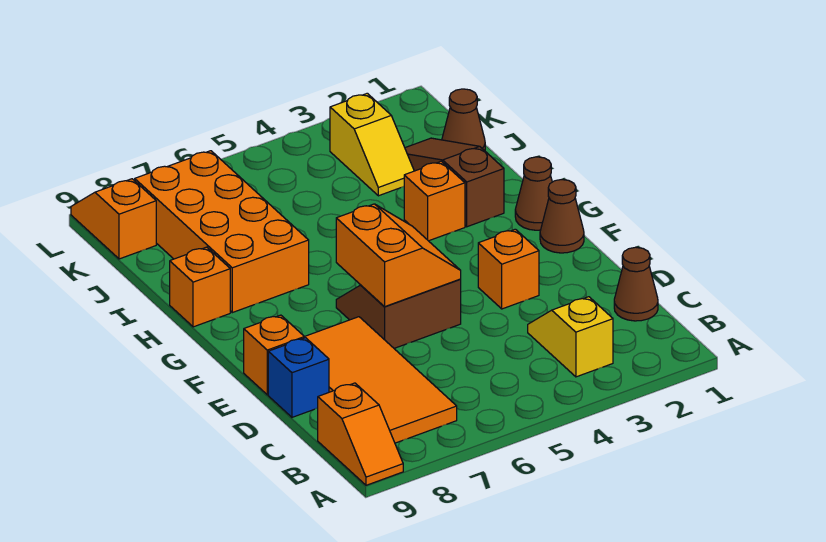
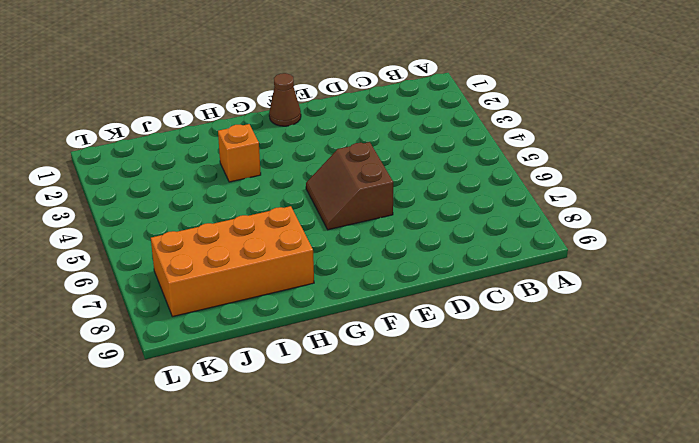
none -> orange 1x2 slope [318,383,403,485]
none -> yellow 1x2 slope [528,297,613,377]
none -> orange 2x4 tile [304,317,457,443]

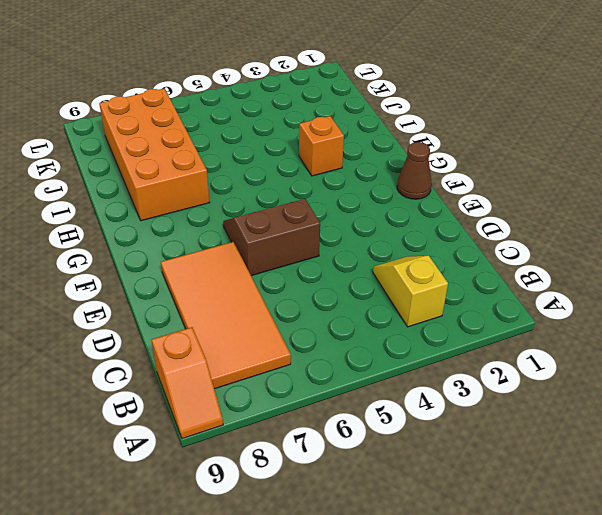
none -> brown 1x1 cone [614,247,658,321]
none -> blue 1x1 brick [268,338,329,417]
none -> orange 1x1 brick [478,229,539,309]

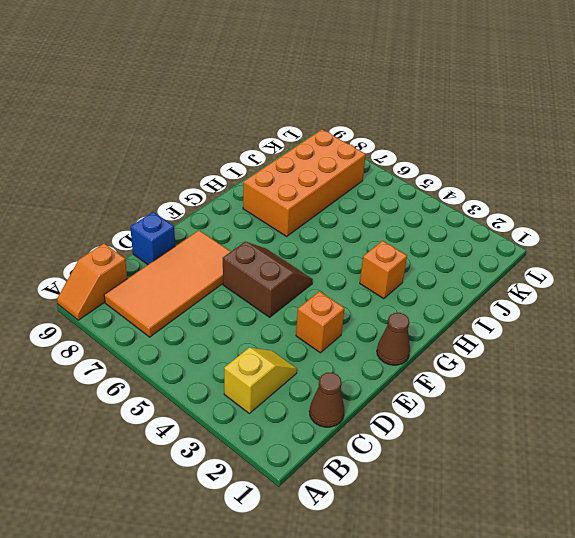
none -> orange 1x1 brick [244,315,304,395]
none -> brown 1x1 cone [515,157,552,230]
none -> brown 1x3 slope [405,138,504,227]

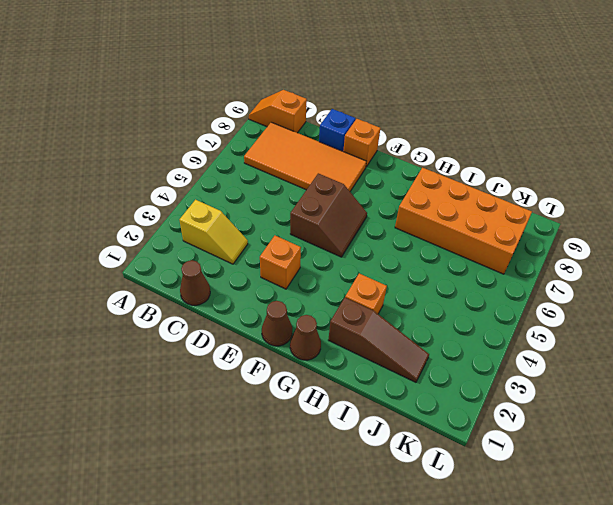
none -> orange 1x1 brick [170,247,230,327]
none -> brown 1x1 cone [442,89,485,151]
none -> yellow 1x2 slope [330,93,414,196]

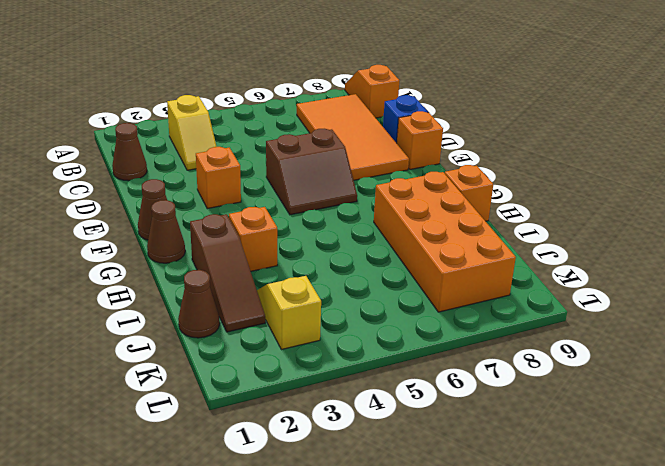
none -> orange 1x2 slope [71,179,156,259]
none -> orange 2x2 slope [336,204,461,307]

